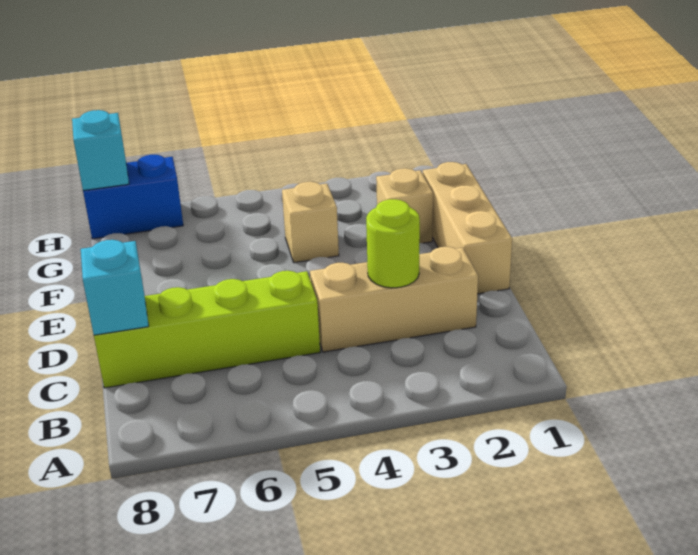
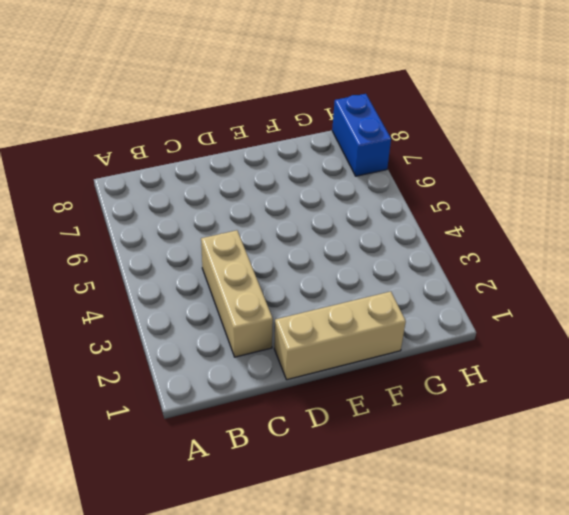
none -> lime 1x4 brick [94,271,320,388]
none -> tan 1x1 brick [376,168,433,243]

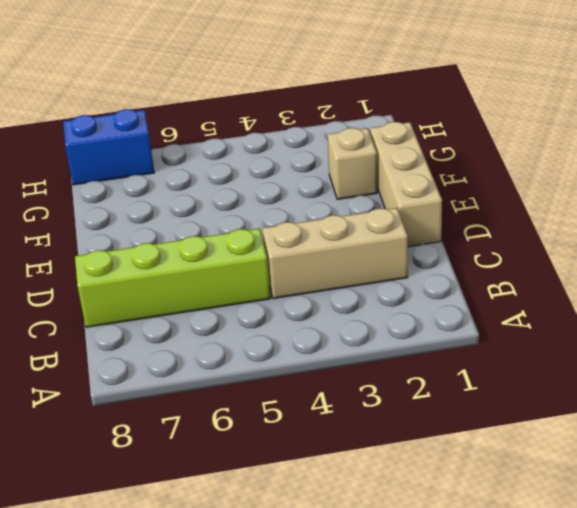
none -> tan 1x1 brick [282,182,339,263]
none -> lime 1x1 round brick [366,199,420,288]

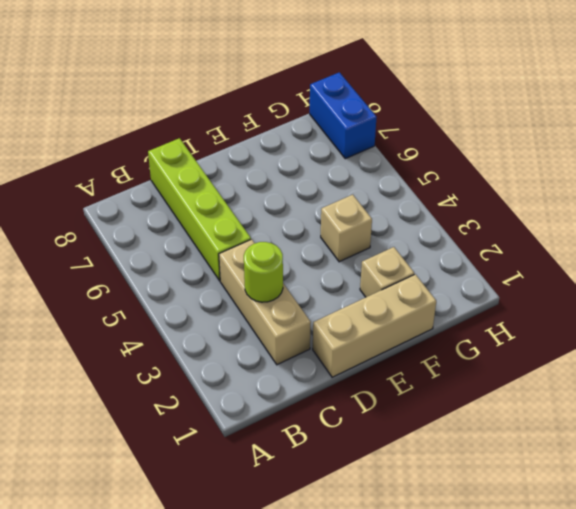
none -> cyan 1x1 brick [81,240,149,335]
none -> cyan 1x1 brick [72,110,129,191]

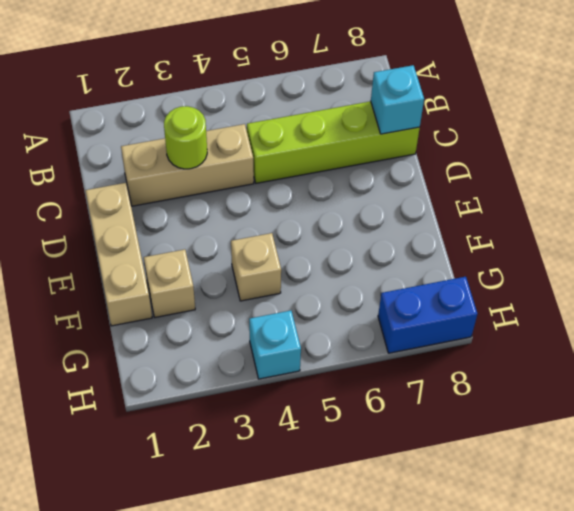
cyan 1x1 brick [249,311,301,379] -> cyan 1x1 brick moved to [72,110,129,191]

